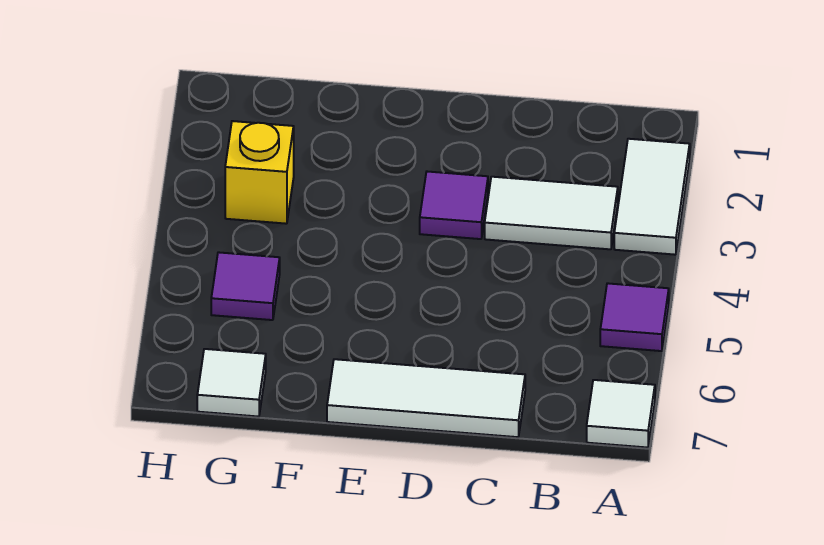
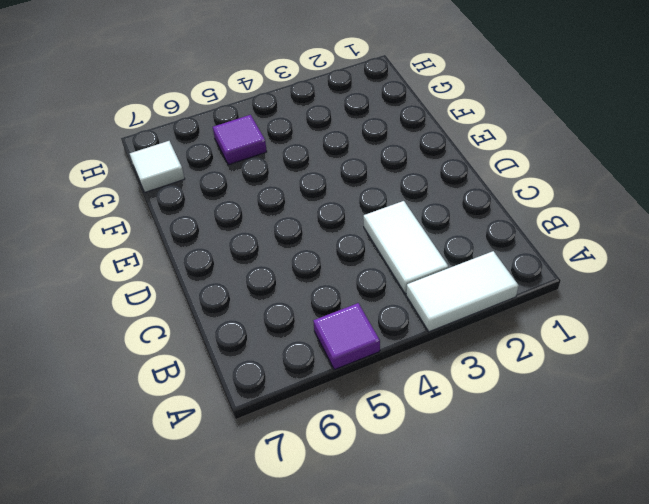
none -> white 1x1 tile [587,380,655,448]
none -> white 1x3 tile [327,359,525,437]

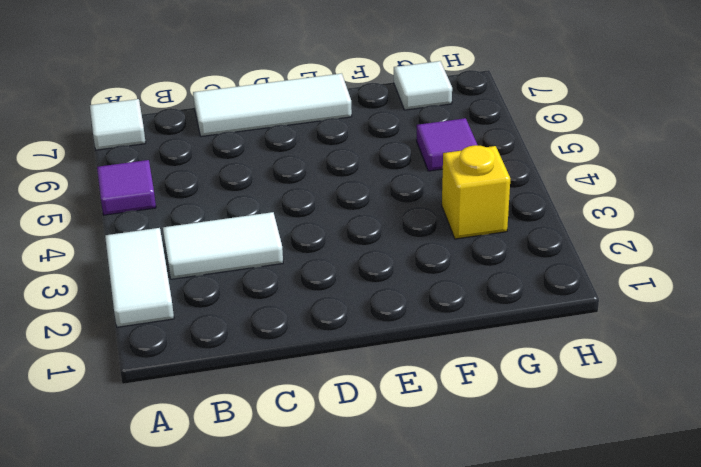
none -> purple 1x1 tile [420,172,488,239]

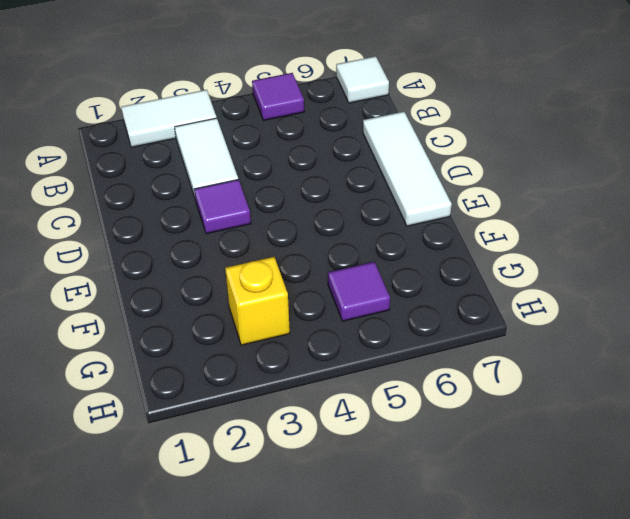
none -> white 1x1 tile [197,349,266,417]

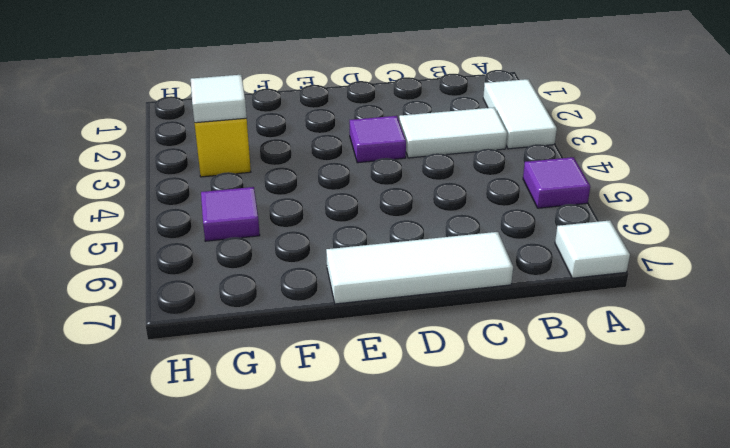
white 1x1 tile [191,75,247,123] -> white 1x1 tile moved to [197,349,266,417]

